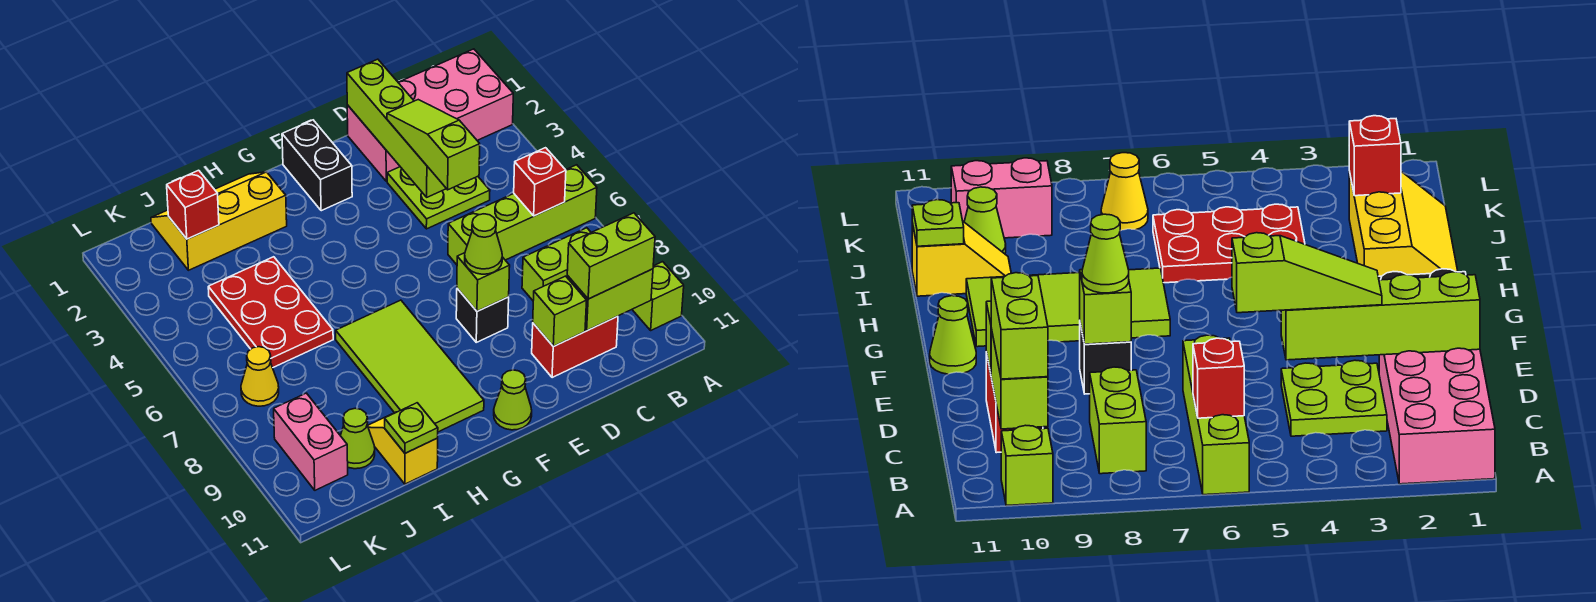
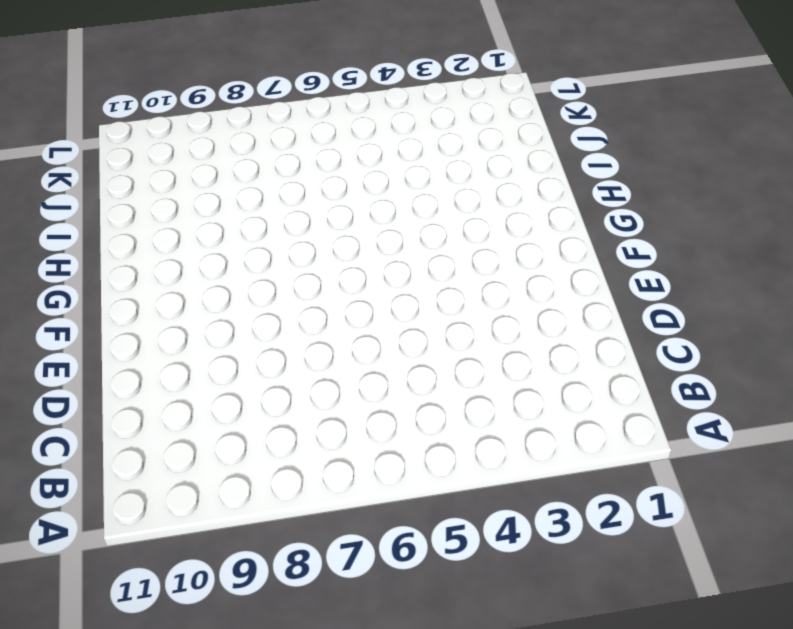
none -> pink 2x4 brick [347,49,513,181]
none -> lime 1x4 brick [448,165,597,265]
none -> lime 1x1 brick [632,262,684,330]

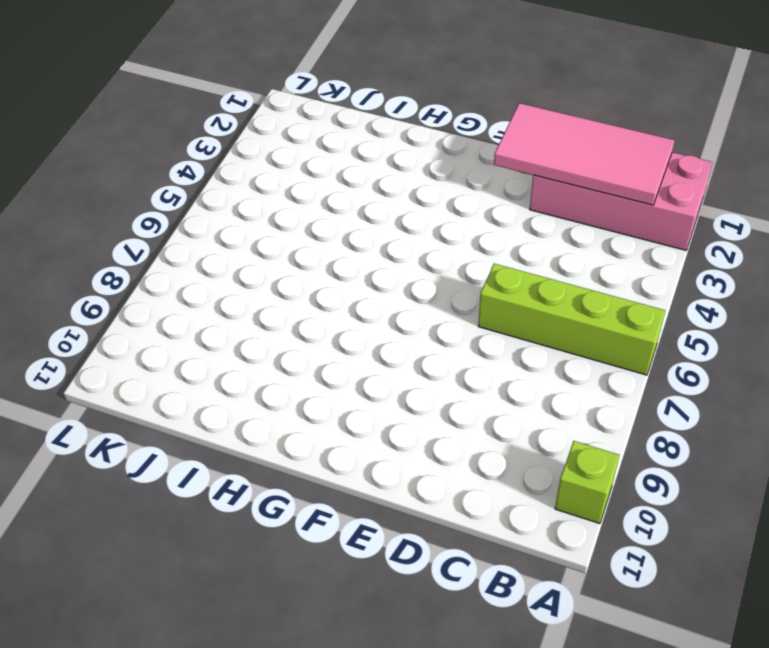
pink 2x4 tile [494,103,675,205] -> lime 1x4 brick [347,59,446,197]
none -> lime 1x2 brick [522,228,591,300]
none -> lime 2x2 plate [387,167,490,229]
none -> red 1x2 brick [532,316,618,378]

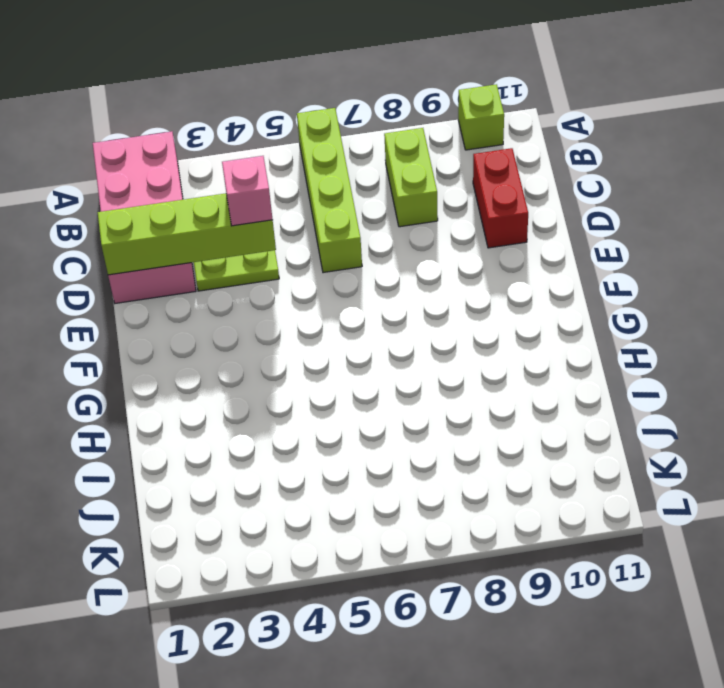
pink 1x1 brick [222,156,273,226] -> lime 1x3 slope [387,100,480,190]
none -> black 1x1 brick [456,288,509,342]
none -> black 1x2 brick [282,120,352,211]
none -> lime 1x1 cone [494,370,532,430]

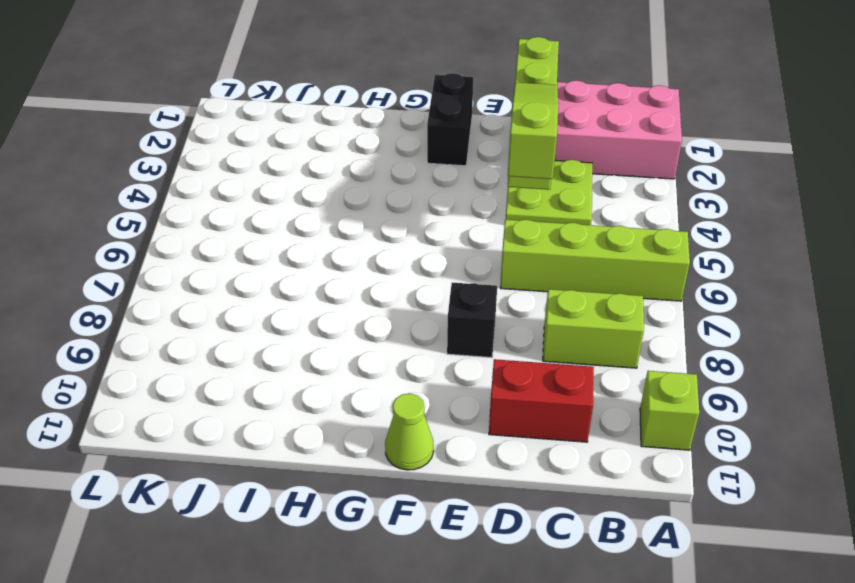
none -> lime 2x4 tile [336,300,484,432]
none -> yellow 2x3 slope [151,172,287,270]
none -> red 2x3 plate [208,257,333,368]

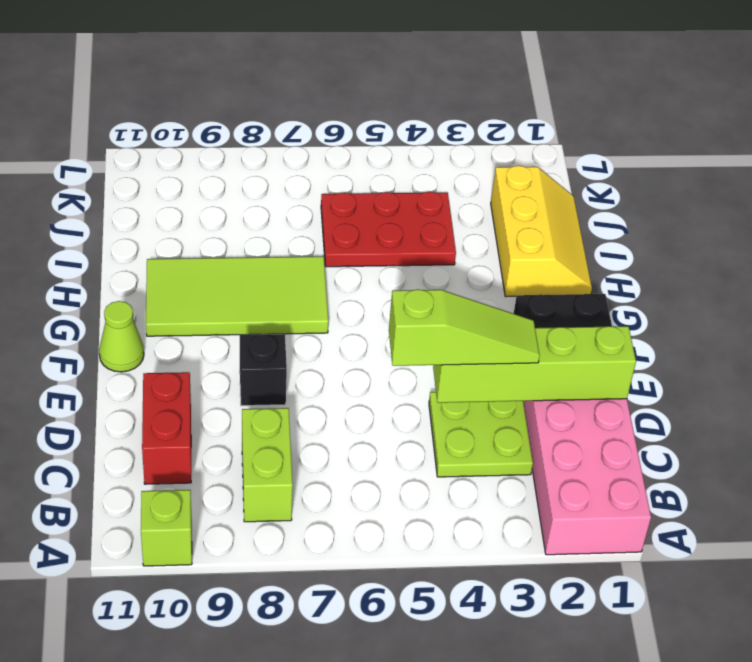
none -> lime 1x4 brick [448,165,597,265]
none -> yellow 1x2 slope [368,412,438,484]
none -> lime 1x1 cone [340,408,375,469]

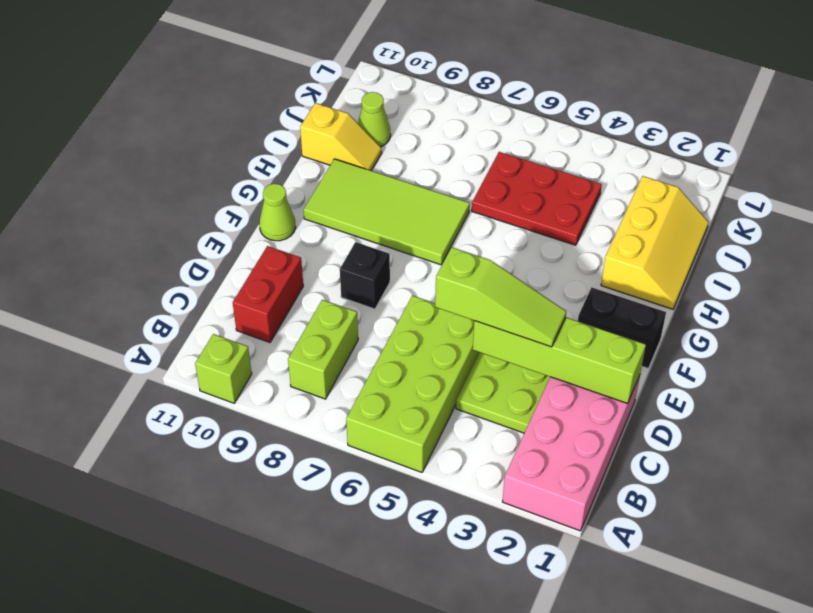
lime 2x4 brick [346,296,480,472] -> lime 1x4 brick [448,165,597,265]
none -> yellow 1x1 cone [241,347,279,406]
none -> pink 1x2 brick [274,393,348,490]
none -> red 1x1 brick [514,148,566,216]

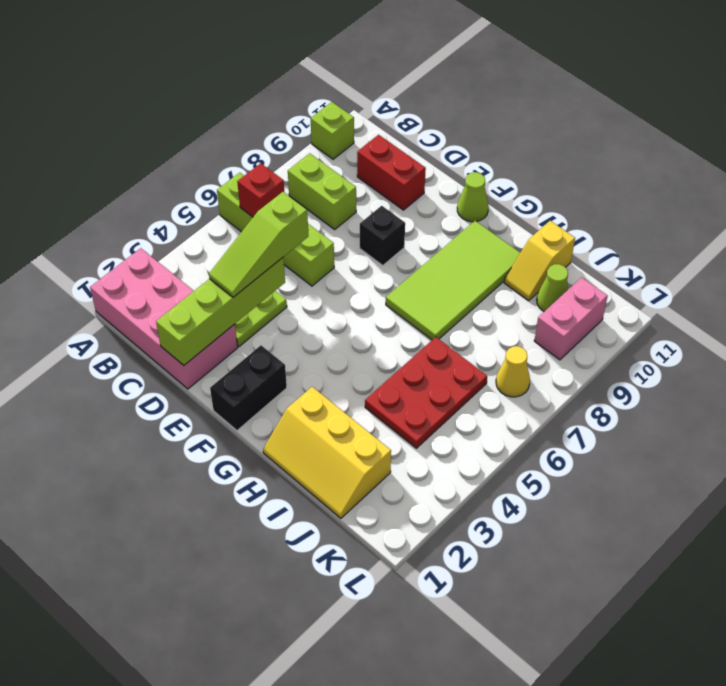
none -> lime 1x2 brick [567,269,653,331]
none -> lime 1x1 brick [533,276,587,346]
none -> lime 1x1 brick [457,253,510,311]

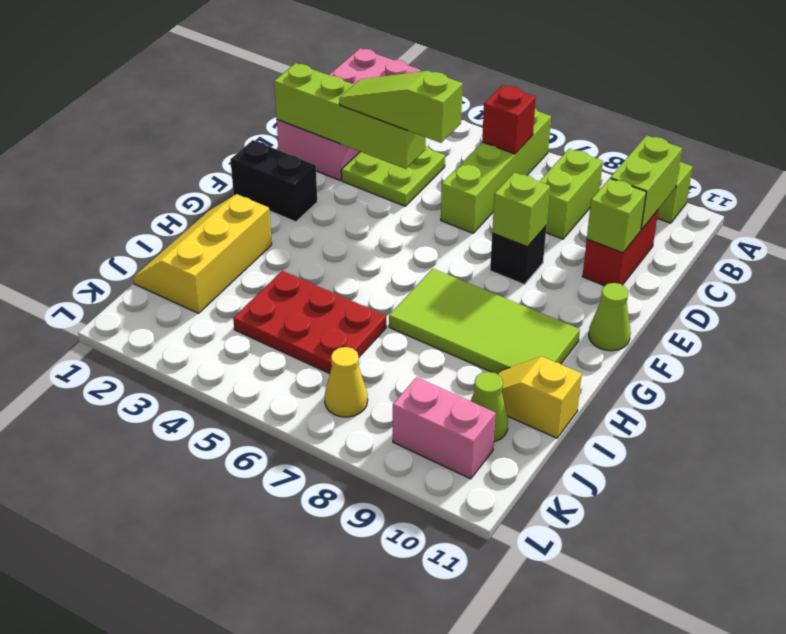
none -> lime 1x1 plate [385,403,438,453]
none -> red 1x1 brick [167,170,219,239]
none -> lime 1x2 brick [567,213,655,299]

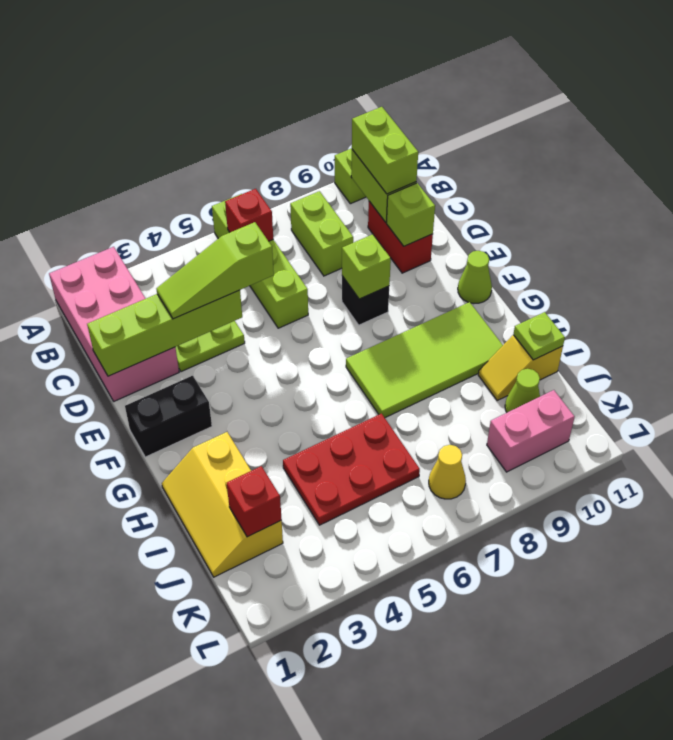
none -> lime 1x1 cone [465,214,502,274]

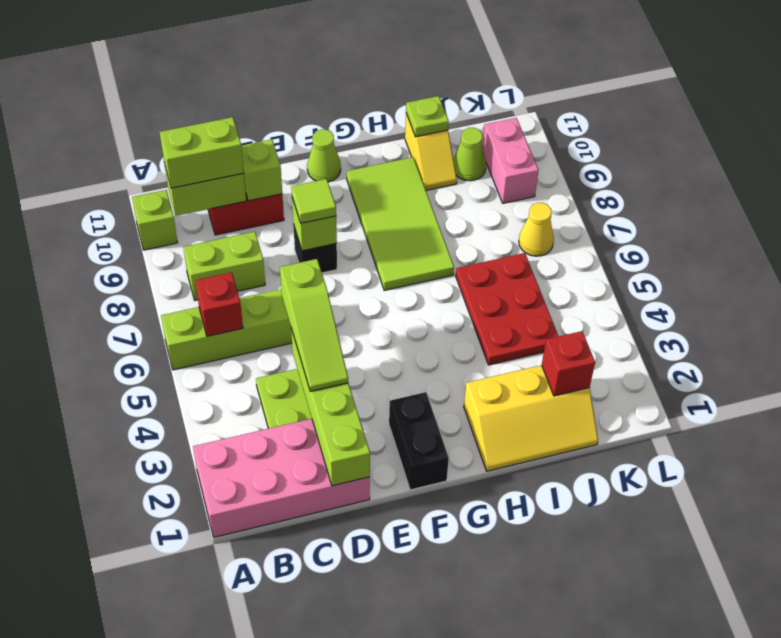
lime 1x1 tile [291,179,336,223] -> lime 1x1 cone [465,214,502,274]

